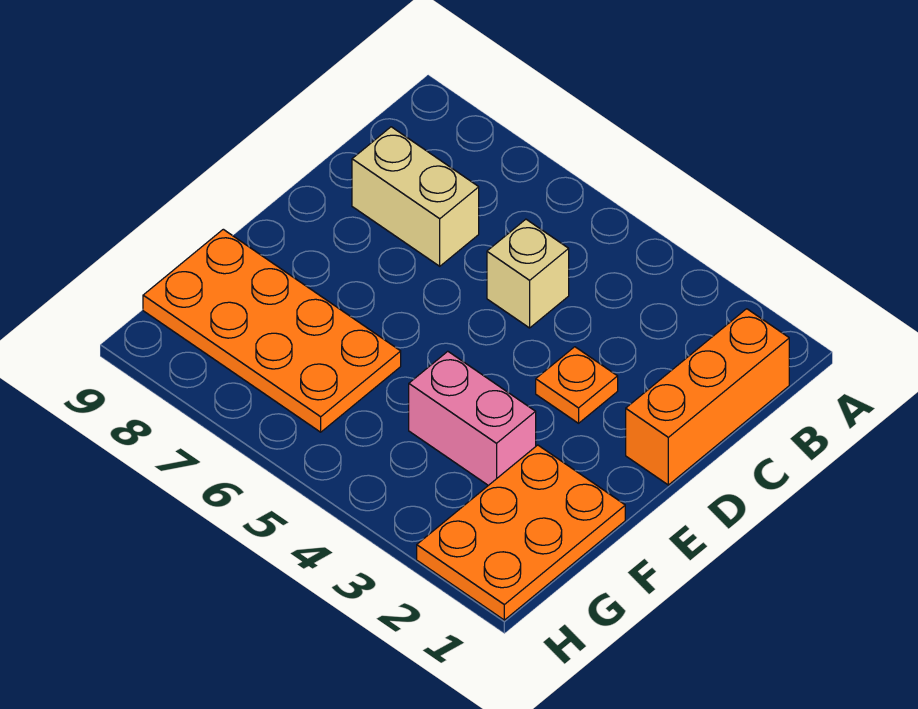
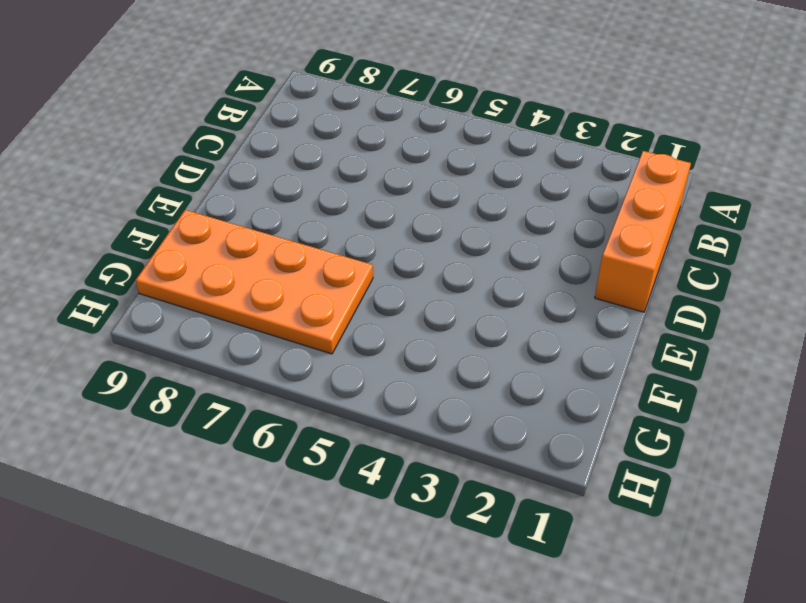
none -> tan 1x1 brick [487,219,569,328]
none -> tan 1x2 brick [352,127,479,266]

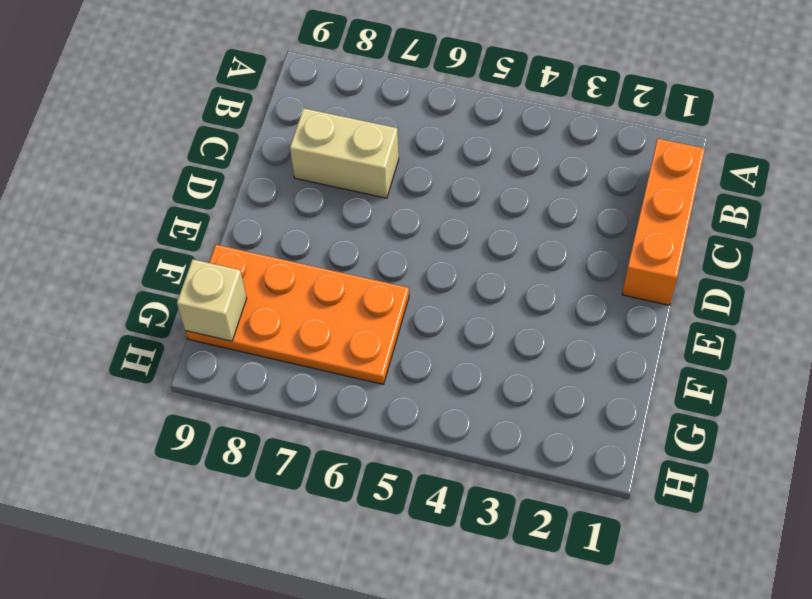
tan 1x1 brick [177,259,247,341] -> tan 1x1 brick moved to [487,219,569,328]
none -> orange 1x1 plate [536,347,618,423]
none -> orange 2x3 plate [417,445,625,620]

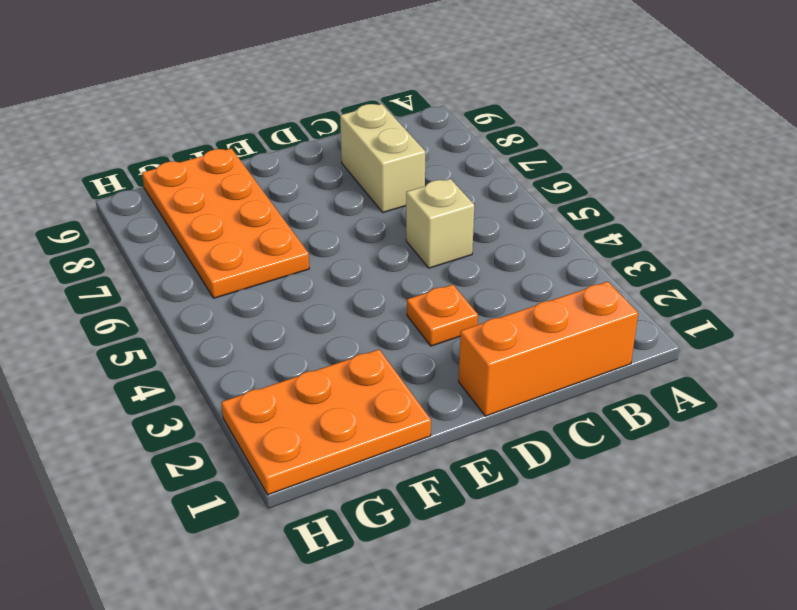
none -> pink 1x2 brick [409,351,536,485]

